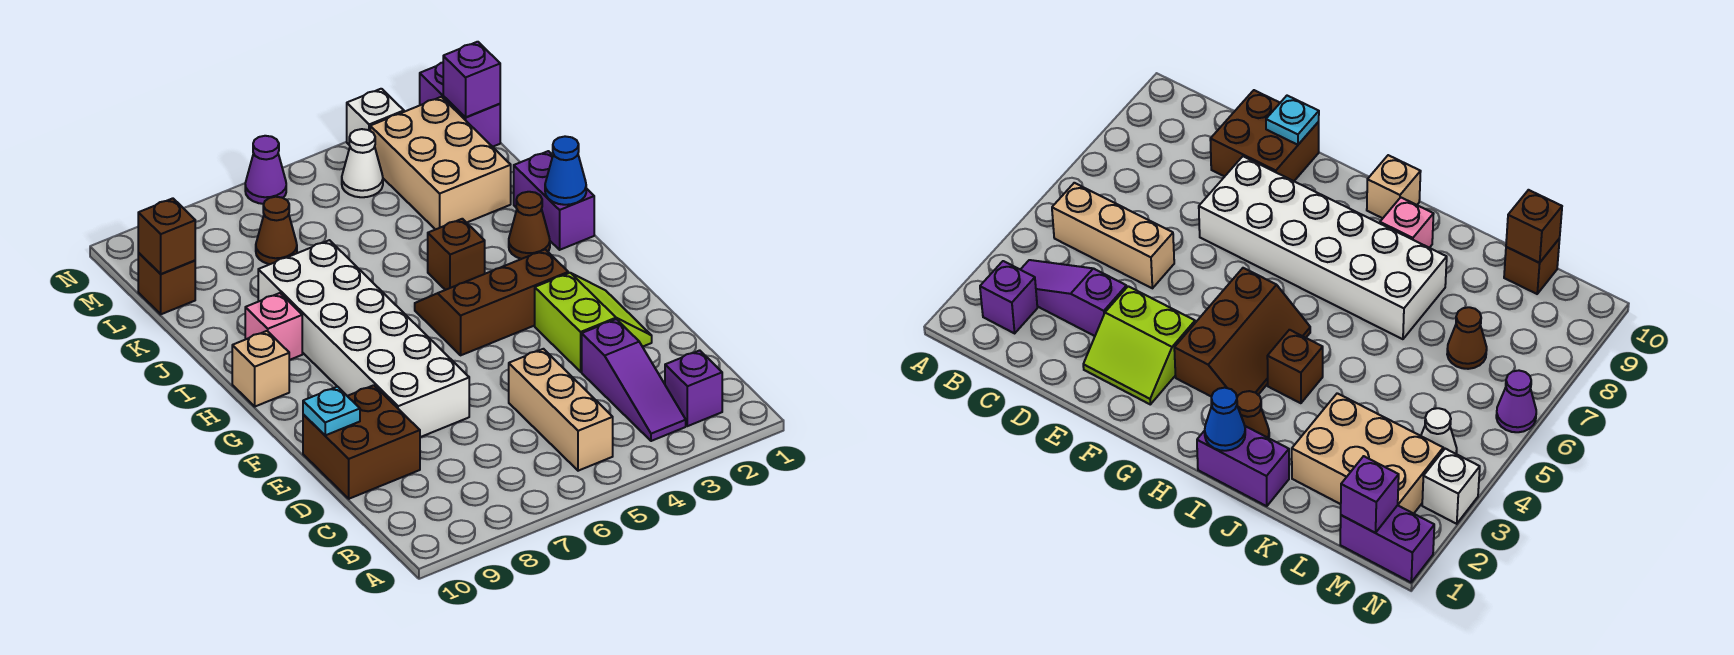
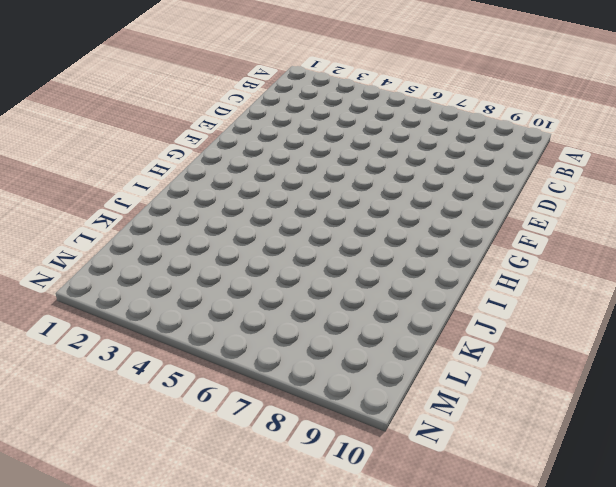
none -> purple 1x1 brick [665,350,722,426]
none -> purple 1x3 slope [582,319,686,441]
none -> tan 1x3 brick [509,349,613,471]

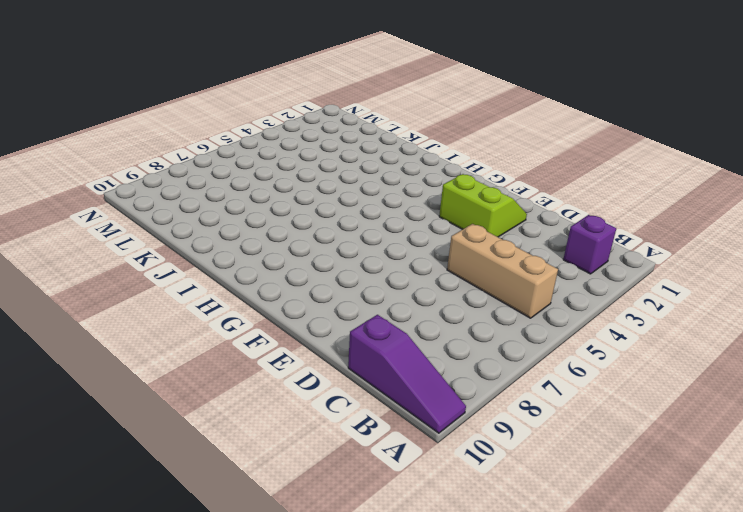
purple 1x3 slope [348,315,466,433] -> purple 1x3 slope moved to [582,319,686,441]
none -> brown 2x2 brick [303,385,420,499]
none -> white 2x6 brick [258,240,469,437]
none -> brown 2x3 slope [415,249,568,355]

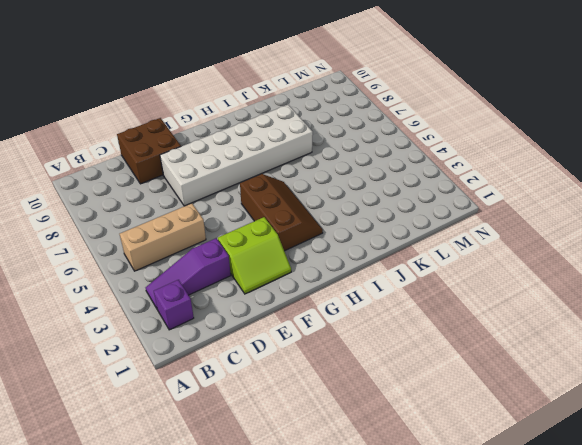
none -> tan 1x1 brick [232,331,289,406]
none -> purple 1x2 brick [514,151,594,250]
none -> brown 1x1 cone [509,192,550,259]

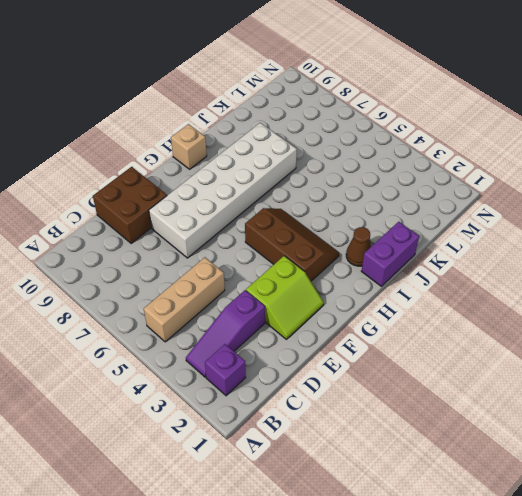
none -> brown 1x1 brick [428,219,485,290]
none -> pink 1x1 brick [245,293,302,360]
none -> tan 2x3 brick [370,97,511,230]

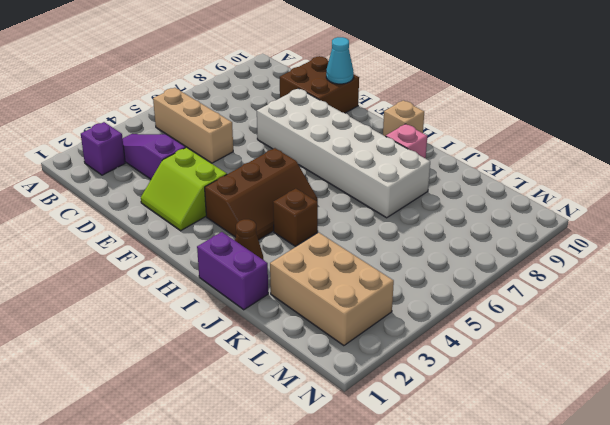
cyan 1x1 cone [326,37,354,84] -> cyan 1x1 plate [303,387,360,435]
none -> brown 1x1 cone [256,197,297,264]
none -> brown 1x1 brick [138,253,195,314]
none -> purple 1x2 brick [420,63,500,147]

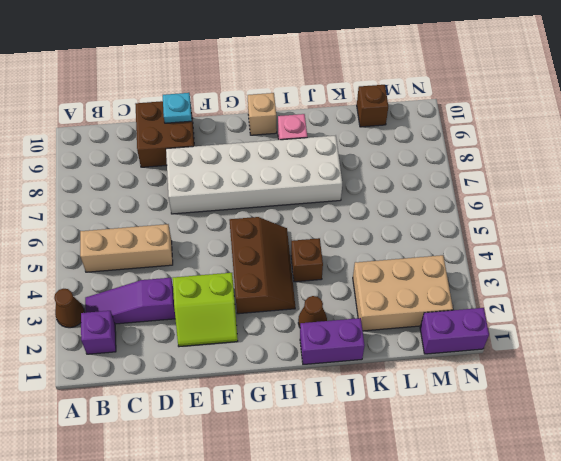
brown 1x1 cone [54,289,85,328] -> brown 1x1 cone moved to [256,197,297,264]
none -> white 1x1 cone [342,129,383,197]
none -> white 1x1 brick [347,89,404,144]
none -> purple 1x1 cone [245,136,286,204]

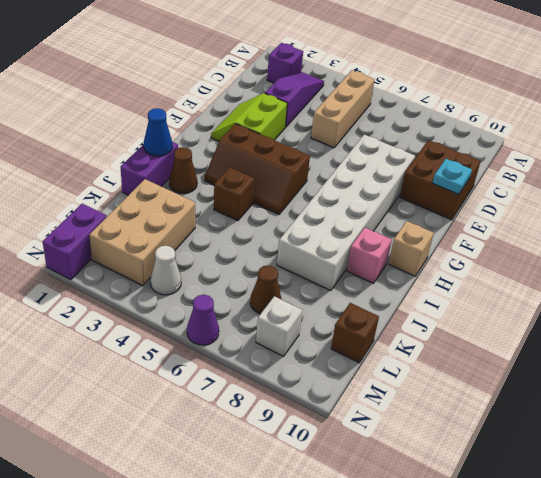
white 1x1 brick [256,296,302,356] -> white 1x1 brick moved to [347,89,404,144]
none -> brown 1x1 brick [138,198,195,274]
none -> purple 1x1 brick [443,42,500,117]

